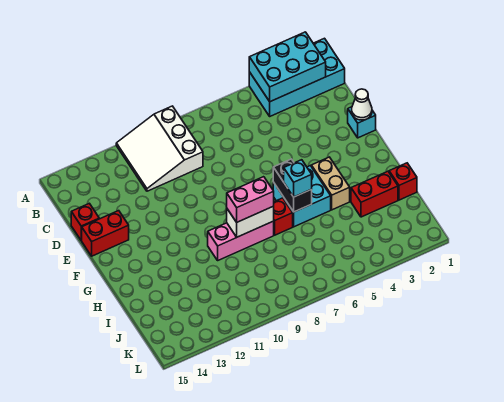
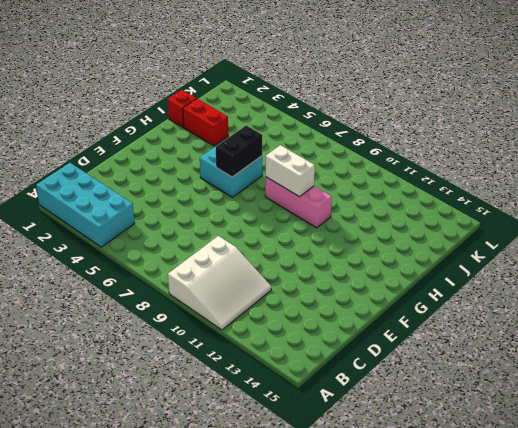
none -> red 1x1 brick [71,203,99,240]
none -> cyan 1x1 brick [348,107,376,138]
none -> red 1x2 brick [81,211,129,256]

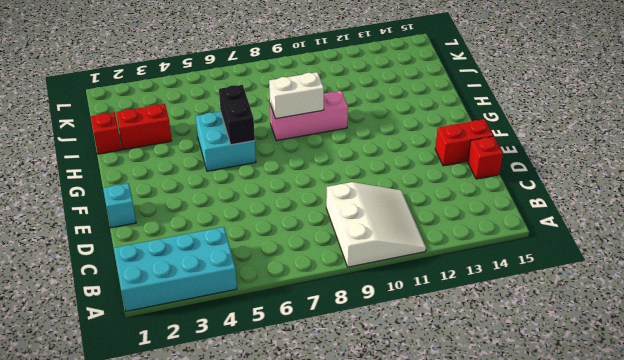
none -> tan 1x2 brick [311,157,350,210]
none -> red 1x1 brick [274,198,293,235]
none -> cyan 2x3 brick [249,32,326,102]

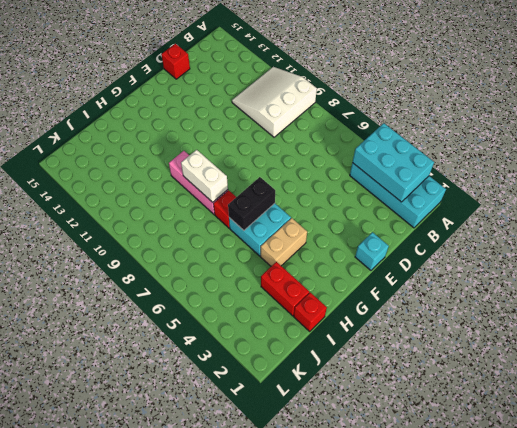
none -> red 1x2 brick [81,211,129,256]
none -> white 1x1 cone [352,89,372,120]
none -> cyan 1x1 brick [284,160,312,197]

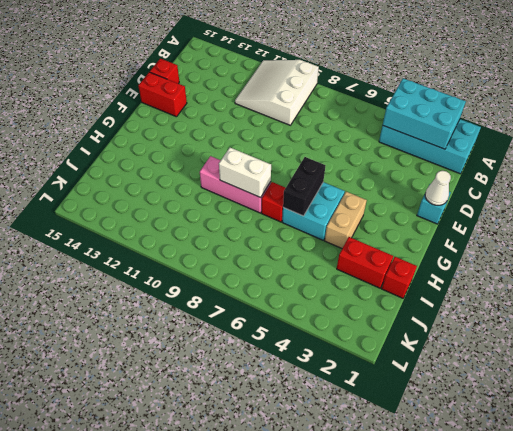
none -> cyan 1x1 brick [284,160,312,197]
none -> pink 1x2 brick [227,177,274,222]

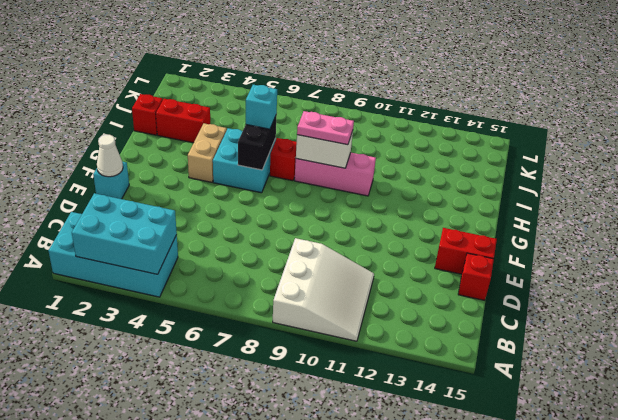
pink 1x2 plate [297,111,354,145] -> pink 1x2 brick [227,177,274,222]

